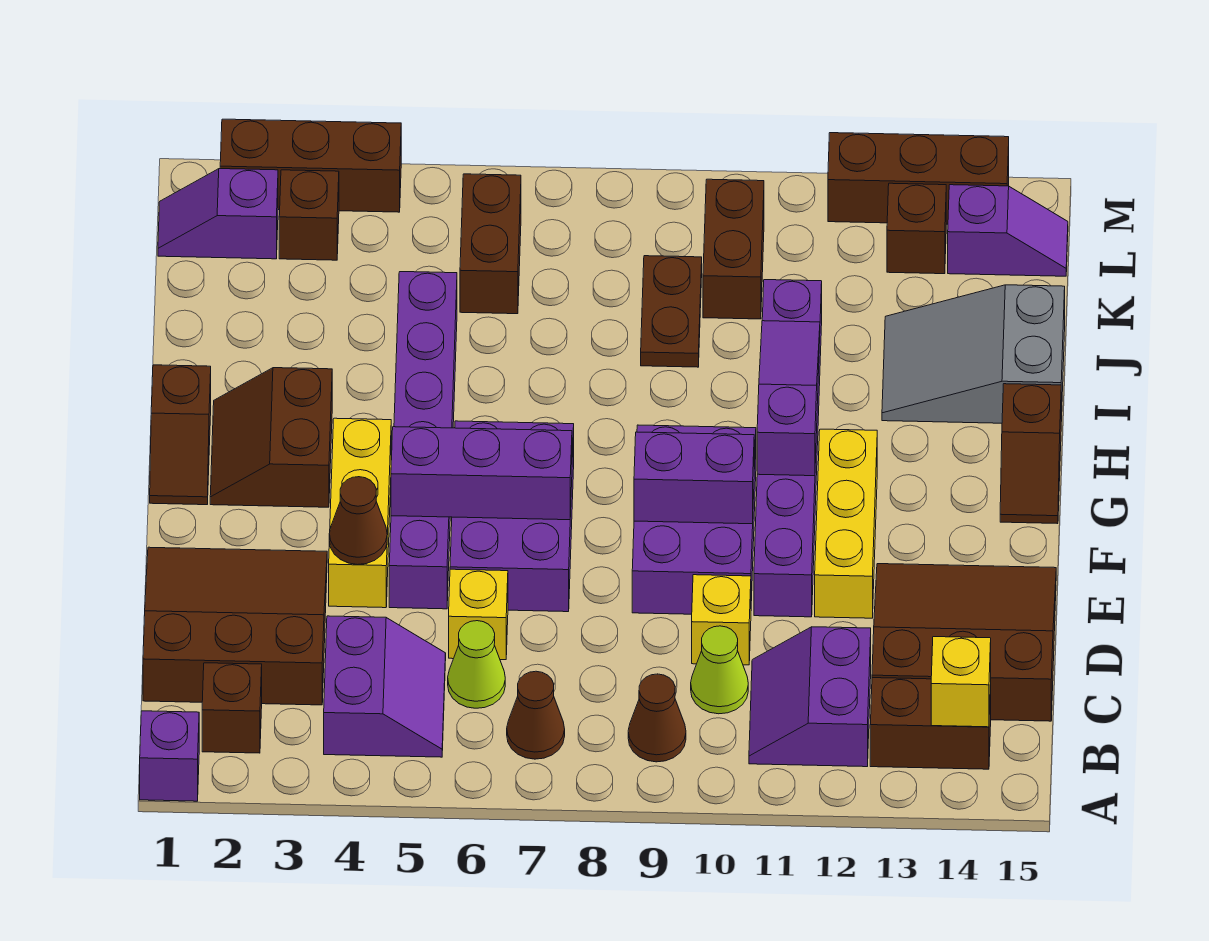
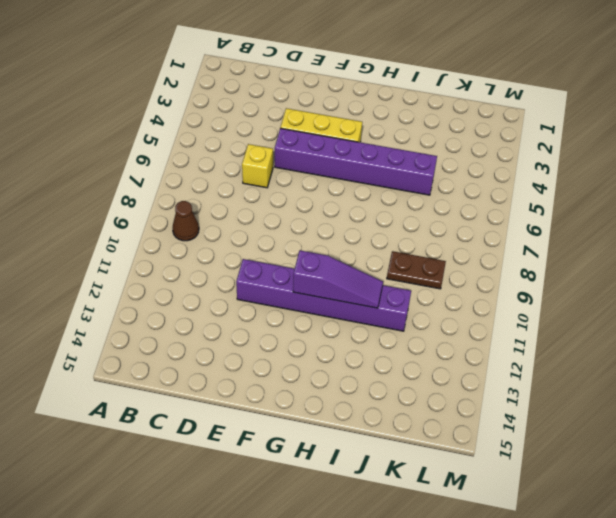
none -> purple 1x1 brick [140,711,199,801]
none -> brown 1x1 brick [202,663,262,753]
none -> purple 2x2 slope [324,616,446,757]
none -> brown 1x1 cone [507,671,565,759]

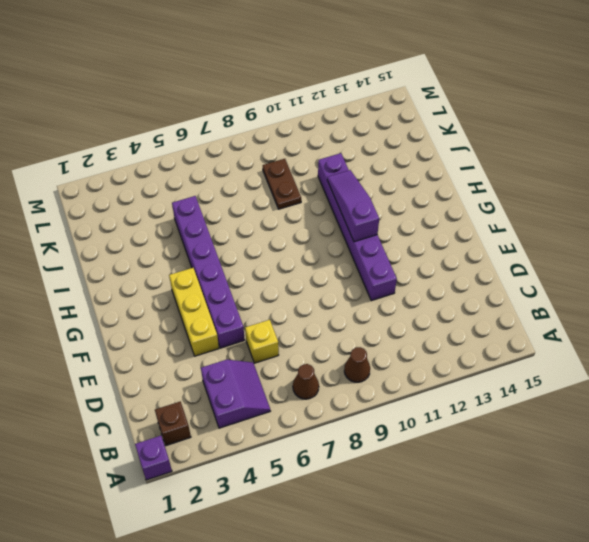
none -> purple 2x2 slope [749,627,871,767]
none -> brown 1x2 brick [870,678,991,769]
none -> brown 3x3 slope [143,547,327,705]
none -> lime 1x1 cone [448,621,505,708]

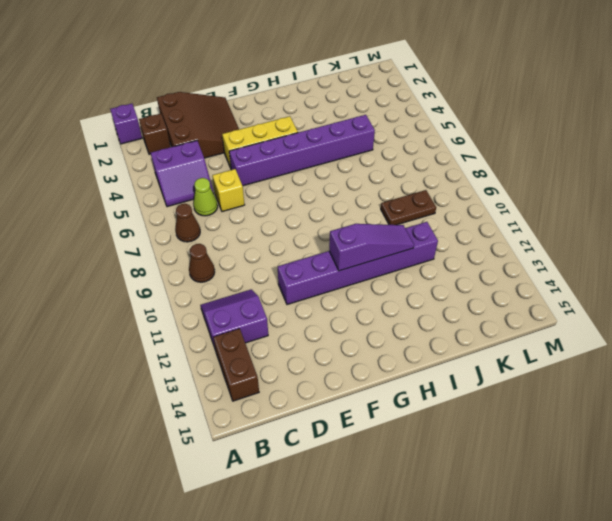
none -> lime 1x1 cone [691,626,748,714]
none -> brown 3x3 slope [872,564,1056,721]
none -> yellow 1x1 brick [692,575,751,665]
none -> purple 2x3 brick [450,421,574,612]

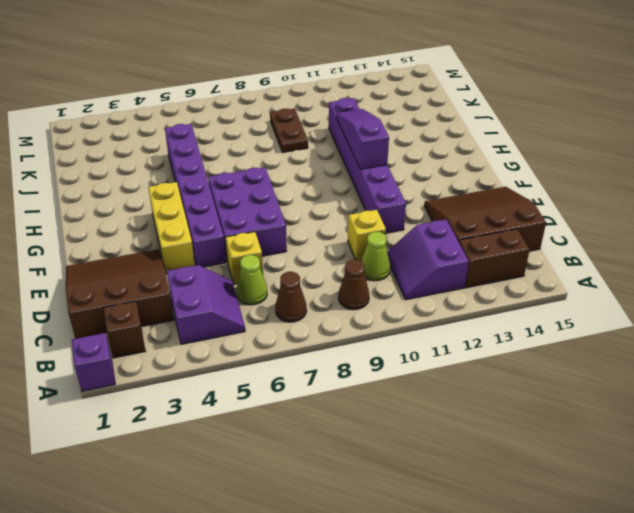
none -> purple 2x3 brick [632,425,756,614]
none -> yellow 1x3 brick [815,429,877,618]
none -> brown 1x2 slope [150,365,211,505]
none -> brown 2x2 slope [210,368,332,507]

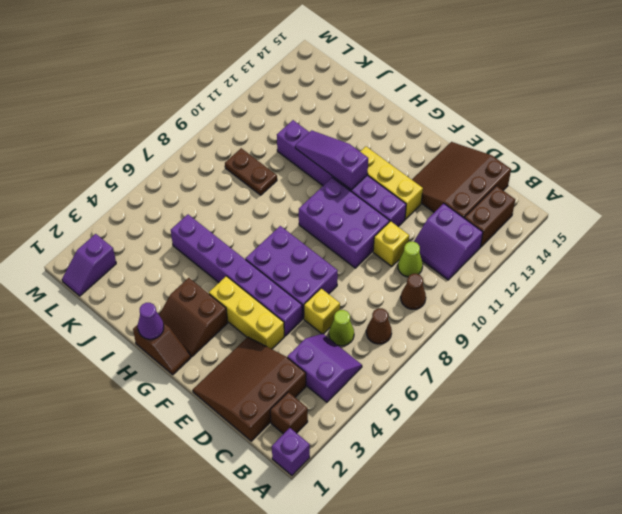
purple 1x1 cone [138,303,164,339] -> none
none -> brown 1x2 slope [1000,384,1061,524]
none -> grey 2x3 slope [882,285,1065,423]
none -> brown 1x2 brick [460,174,521,314]
none -> brown 1x2 brick [703,179,764,319]

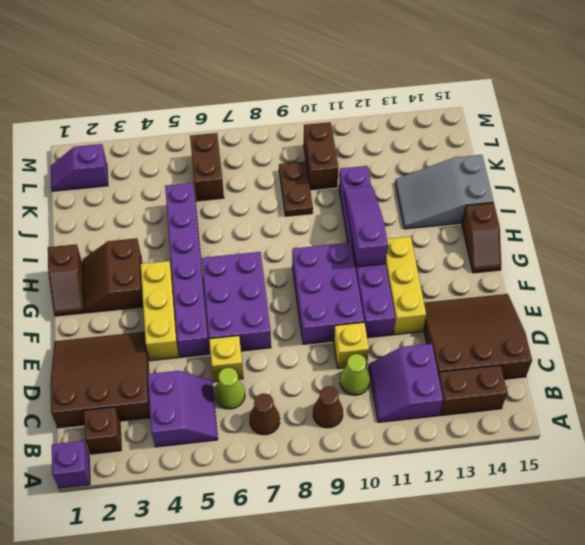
none -> brown 1x1 brick [279,170,339,260]
none -> brown 1x1 brick [887,183,946,274]
none -> purple 1x2 slope [948,185,1068,276]
none -> brown 1x3 brick [220,119,401,212]

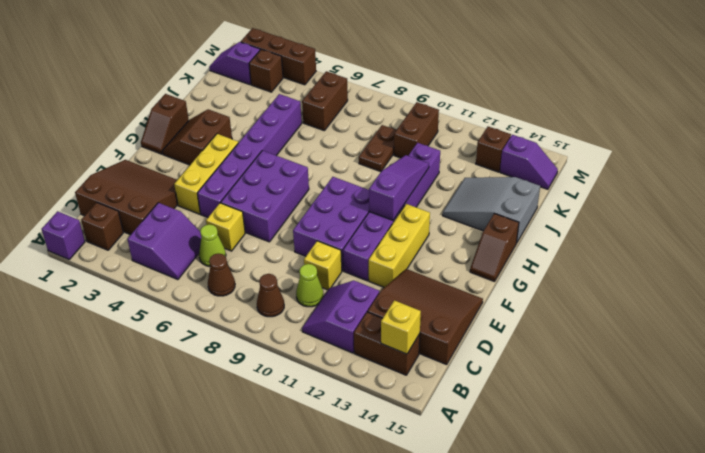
none -> brown 1x3 brick [828,133,1009,224]
none -> brown 1x1 cone [329,477,387,565]
none -> purple 1x3 brick [391,427,572,520]
none -> purple 1x2 brick [634,432,754,524]

